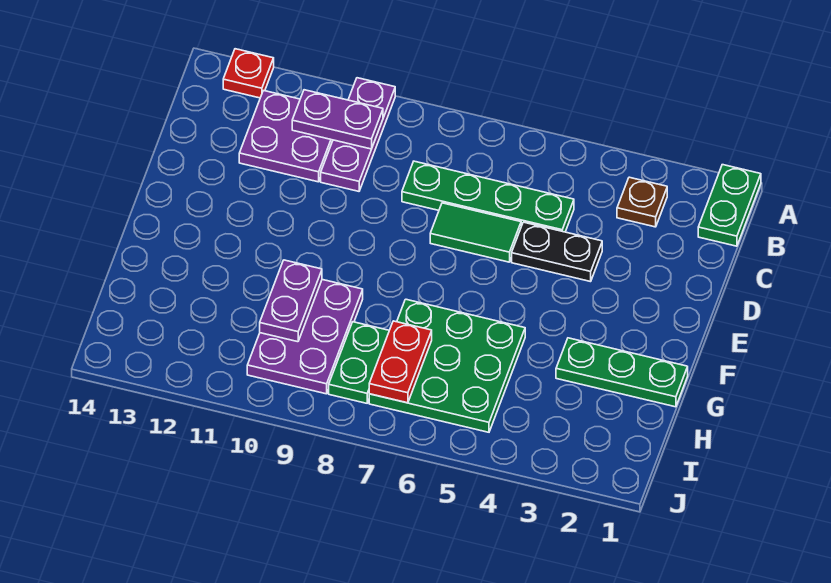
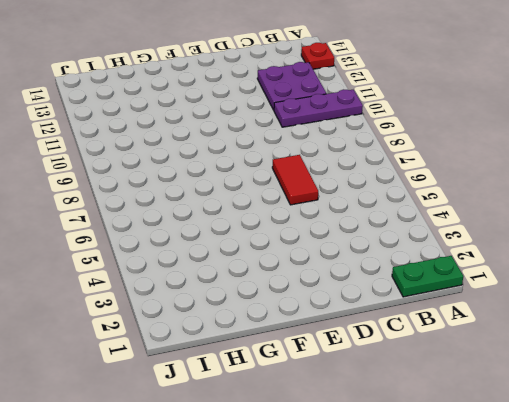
red 1x2 tile [272,155,318,205] -> green 1x2 tile [430,203,521,262]
none -> brown 1x1 plate [617,177,667,227]
none -> green 1x4 plate [402,161,574,232]
none -> black 1x2 plate [512,222,602,282]

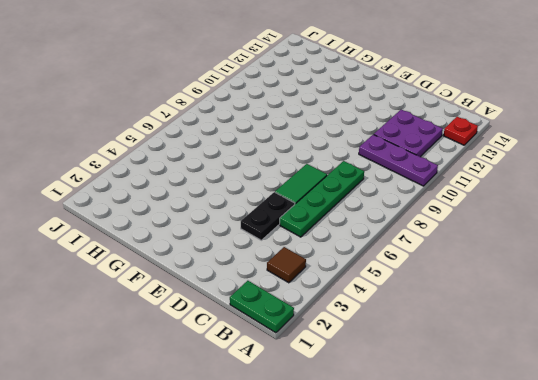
brown 1x1 tile [267,247,306,283] -> brown 1x1 plate [617,177,667,227]
none -> green 1x3 plate [556,338,688,407]
none -> green 3x3 plate [369,299,525,432]
none -> purple 2x3 plate [247,280,363,394]

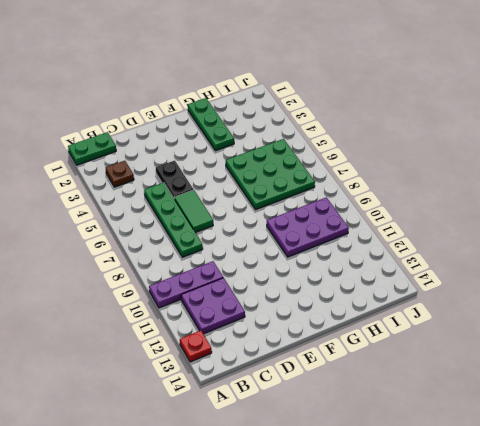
none -> green 1x2 plate [329,322,389,403]
none -> purple 1x2 plate [292,90,383,149]
none -> purple 1x2 plate [260,260,322,342]

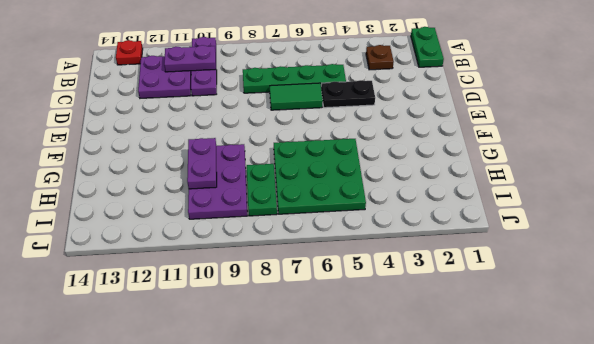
none -> green 1x3 plate [556,338,688,407]
none -> red 1x2 plate [369,321,432,403]

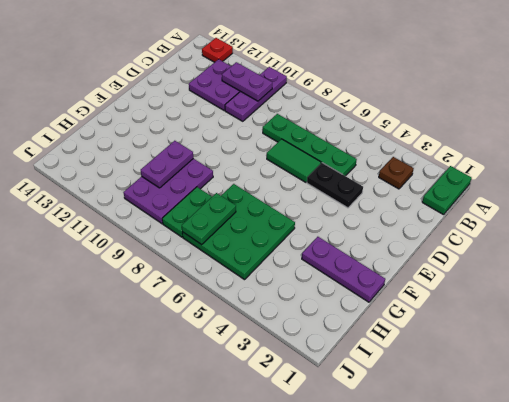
purple 1x3 plate [302,237,385,302] -> green 1x3 plate [556,338,688,407]
green 1x2 plate [182,193,236,245] -> red 1x2 plate [369,321,432,403]

